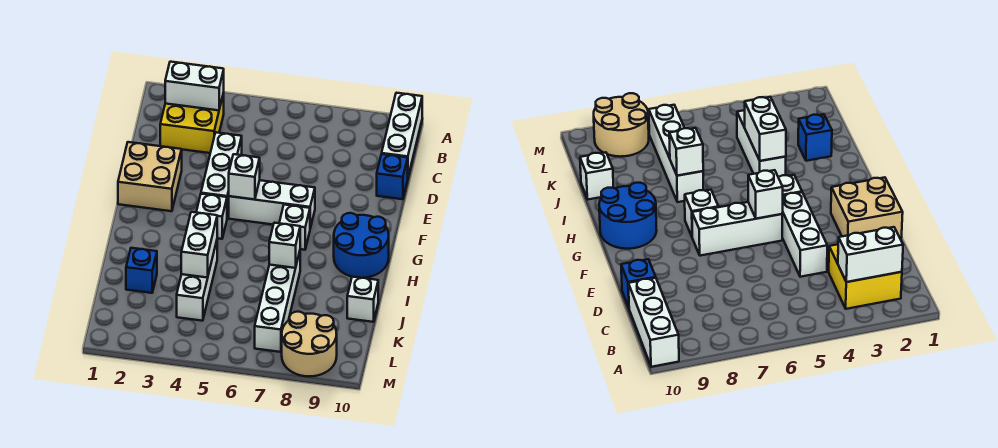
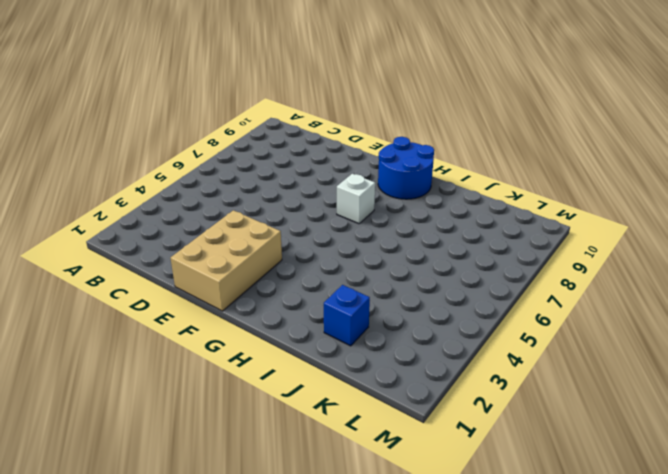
tan 2x3 brick [171,210,282,311] -> tan 2x2 brick [118,142,182,211]
none -> white 1x3 brick [382,93,422,176]
none -> yellow 2x2 brick [160,93,224,153]
none -> white 1x3 brick [201,132,242,217]

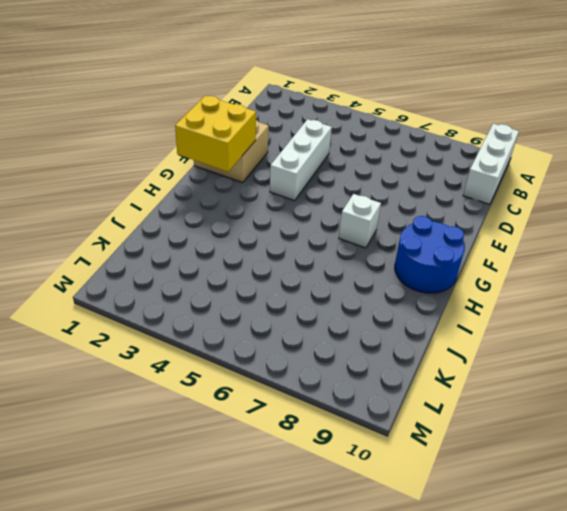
yellow 2x2 brick [175,95,256,172] -> yellow 2x2 brick moved to [160,93,224,153]
none -> blue 1x1 brick [377,154,408,199]
none -> white 1x3 brick [229,180,315,228]
none -> white 1x1 brick [196,194,227,239]

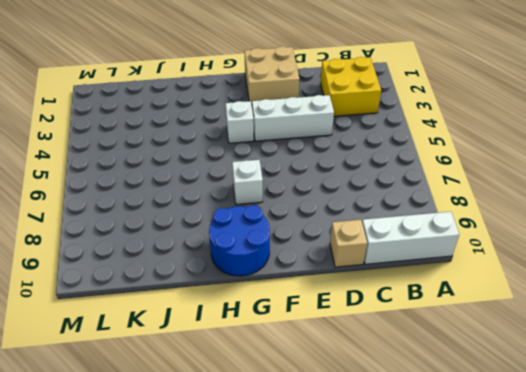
tan 1x1 brick [330,220,367,267] -> blue 1x1 brick [377,154,408,199]
none -> white 1x3 brick [229,180,315,228]
none -> white 1x3 brick [177,241,217,321]
none -> white 1x4 brick [255,252,300,352]

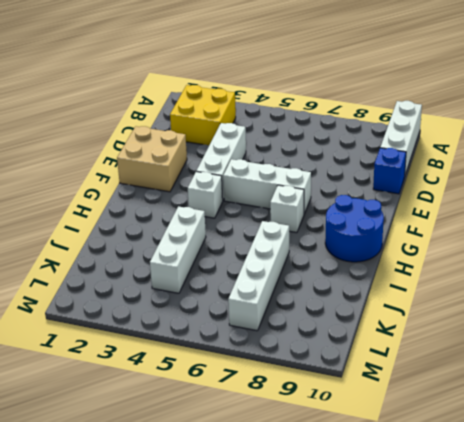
none -> blue 1x1 brick [126,248,157,293]
none -> white 1x1 brick [347,277,378,322]
none -> tan 2x2 round brick [282,312,337,376]

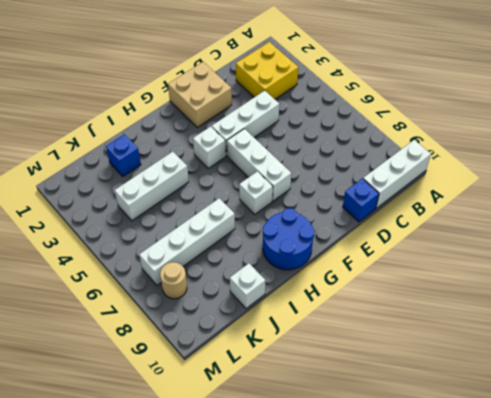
tan 1x1 round brick [160,262,187,299] -> tan 2x2 round brick [282,312,337,376]
none -> white 1x2 brick [165,62,224,110]
none -> white 1x1 brick [229,154,260,199]
none -> white 1x2 brick [181,212,217,278]

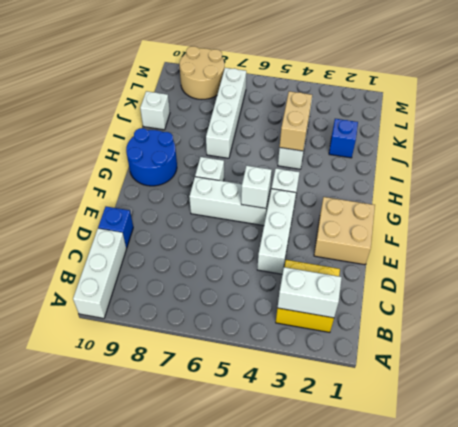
tan 1x2 brick [280,91,312,151] -> white 1x2 brick [181,212,217,278]
none -> white 1x1 brick [269,223,300,268]

